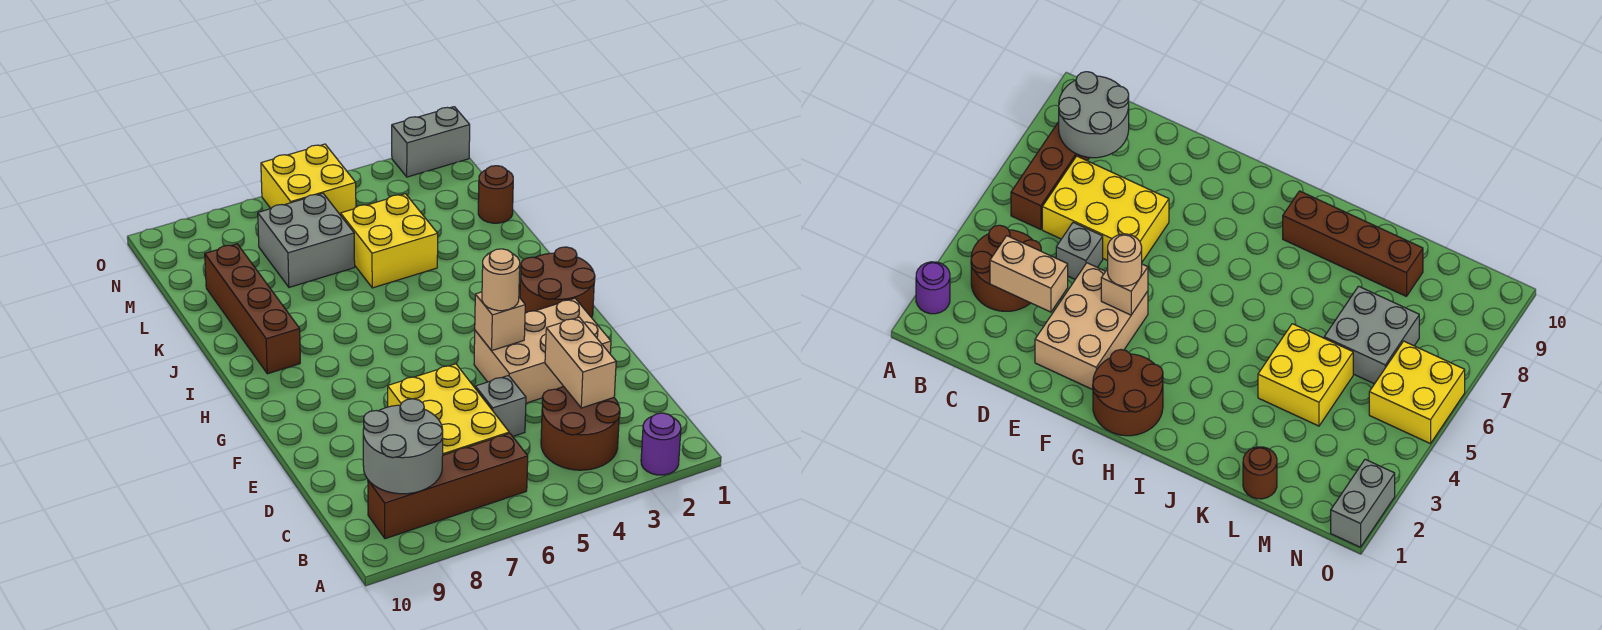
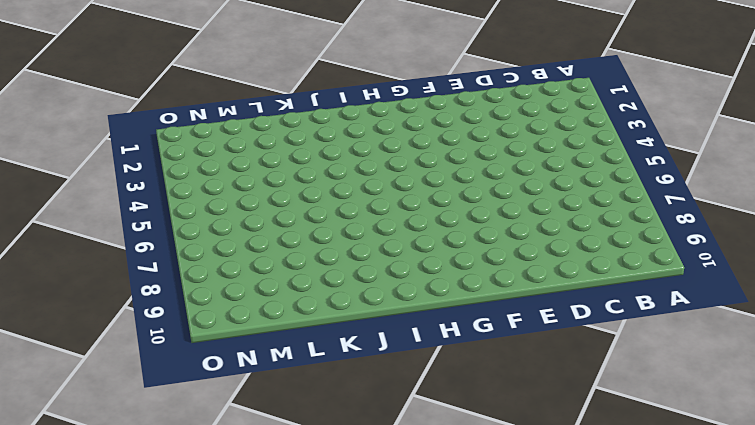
none -> purple 1x1 round brick [641,413,681,475]
none -> brown 2x2 round brick [541,387,620,470]
none -> brown 1x4 brick [368,433,528,539]

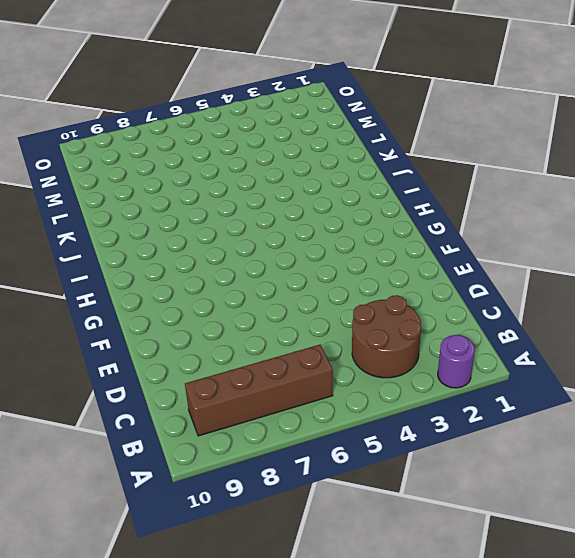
none -> yellow 2x3 brick [388,364,509,455]
none -> grey 1x1 brick [475,375,526,436]
none -> tan 2x3 brick [474,298,611,403]

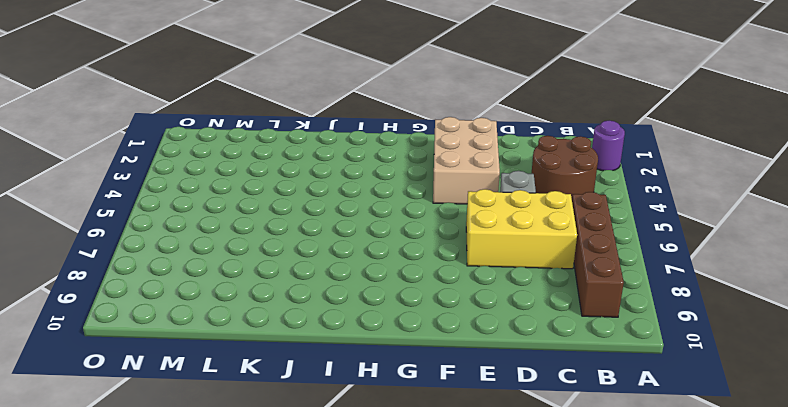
none -> brown 2x2 round brick [520,247,595,318]
none -> brown 1x4 brick [205,244,300,374]
none -> yellow 2x2 brick [341,194,438,288]

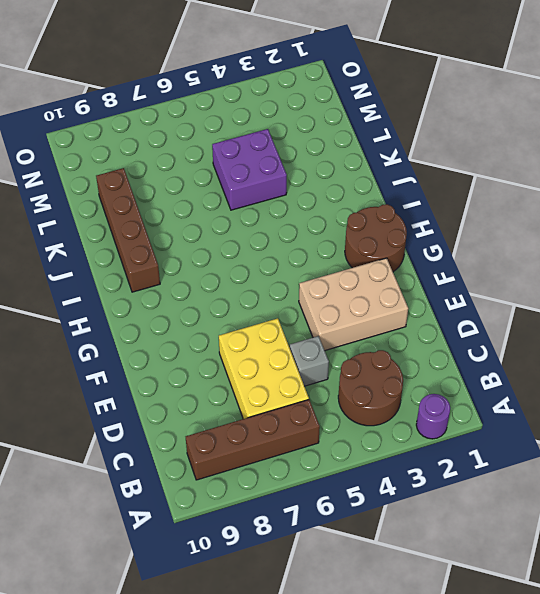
purple 2x2 brick [212,129,287,210] -> yellow 2x2 brick [341,194,438,288]
none -> brown 1x1 round brick [478,166,513,223]
none -> grey 2x2 brick [258,193,355,287]
none -> yellow 2x2 brick [261,144,356,215]

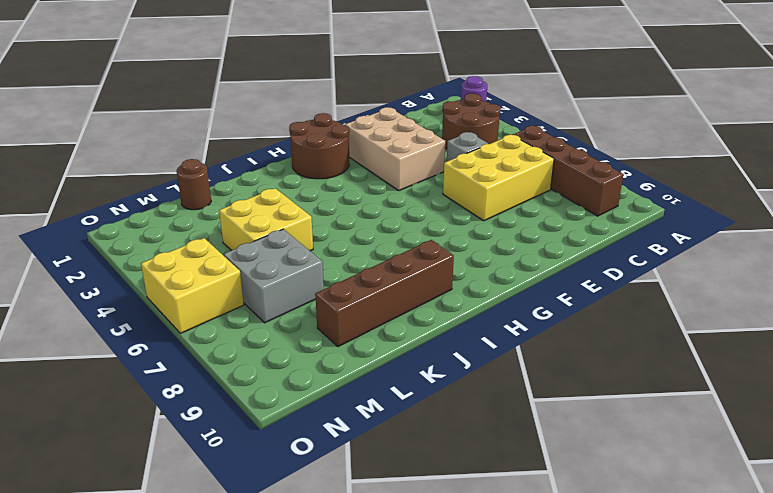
none -> grey 1x2 brick [392,107,470,177]
none -> grey 2x2 round brick [363,399,443,494]
none -> tan 1x2 brick [545,317,616,408]

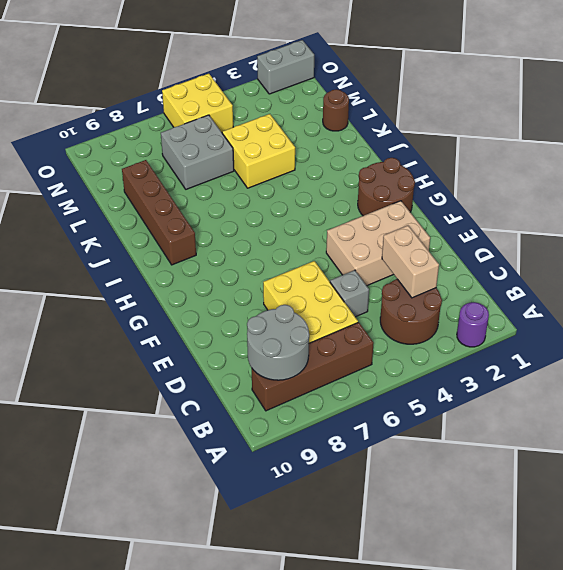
none -> tan 1x1 brick [475,292,525,351]
none -> tan 1x1 round brick [482,249,520,311]

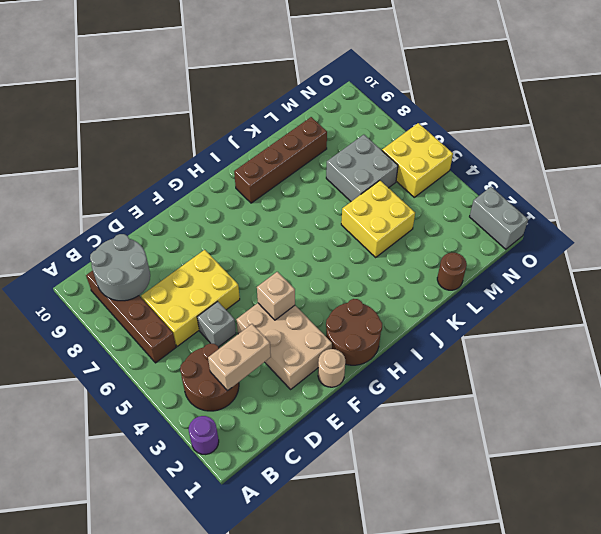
tan 1x1 round brick [318,349,345,387] -> tan 1x1 round brick moved to [482,249,520,311]

